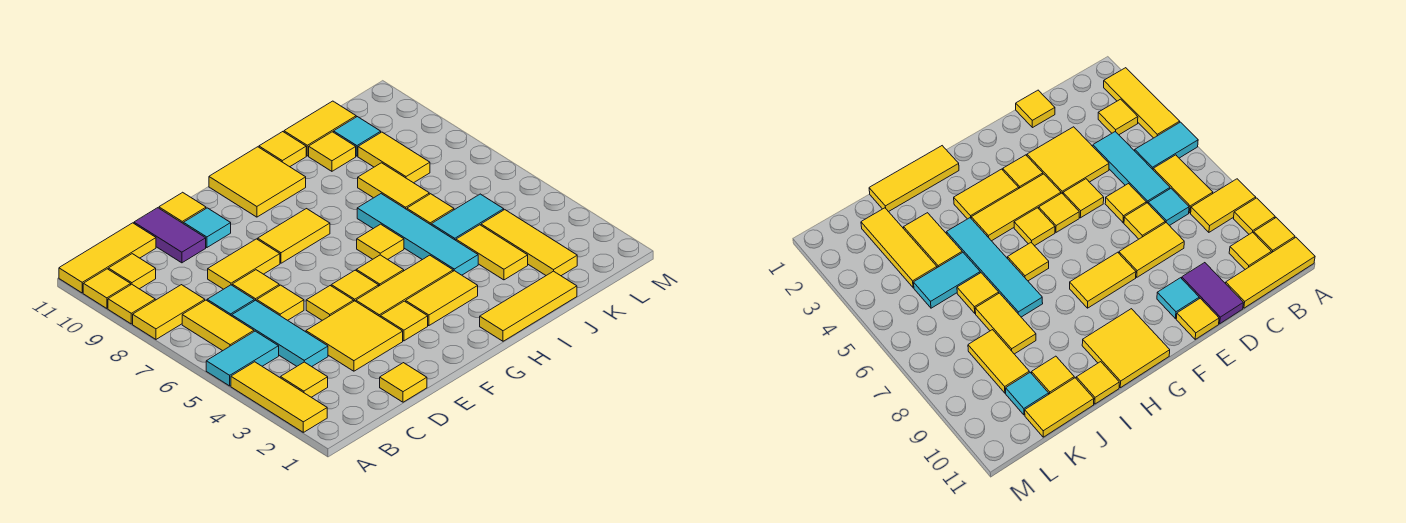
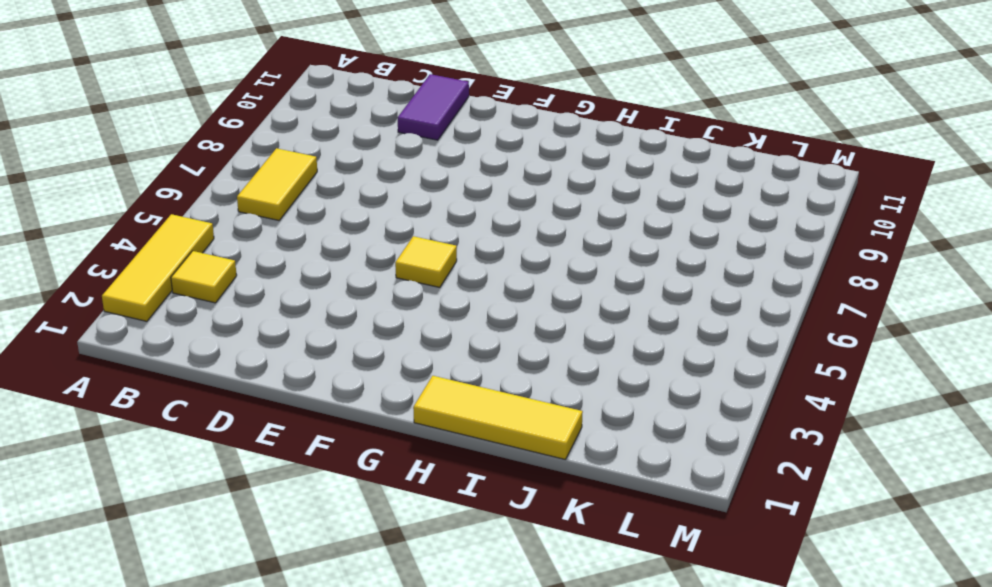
none -> cyan 1x2 tile [206,331,279,386]
none -> yellow 1x2 tile [133,285,205,339]
none -> yellow 1x1 tile [108,284,155,324]
none -> yellow 1x1 tile [83,269,131,308]

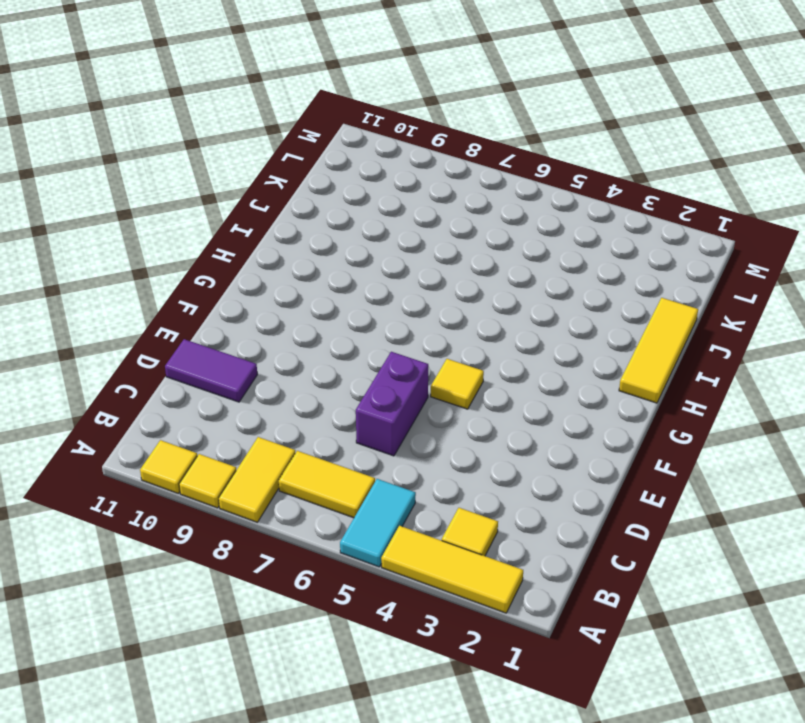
purple 1x2 brick [356,352,428,456] -> yellow 1x1 tile [257,285,304,320]
none -> yellow 1x3 tile [59,223,156,293]
none -> yellow 1x1 tile [108,254,156,289]
none -> cyan 1x3 tile [232,300,328,367]
none -> cyan 1x1 tile [207,285,254,316]

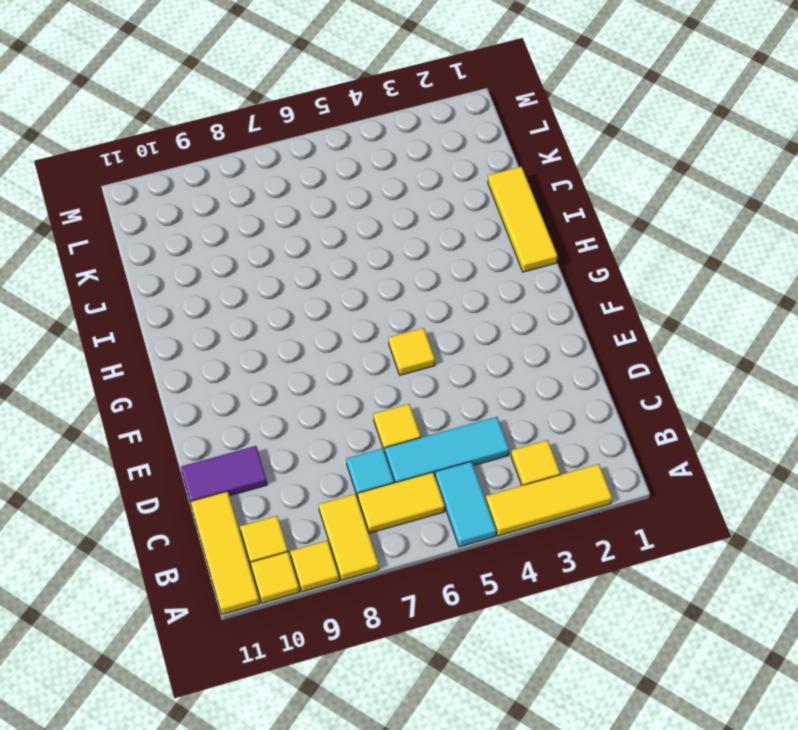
none -> yellow 1x1 tile [380,363,427,402]
none -> yellow 2x2 tile [306,301,403,371]
none -> yellow 1x1 tile [232,270,279,301]
none -> yellow 1x2 tile [208,239,280,289]

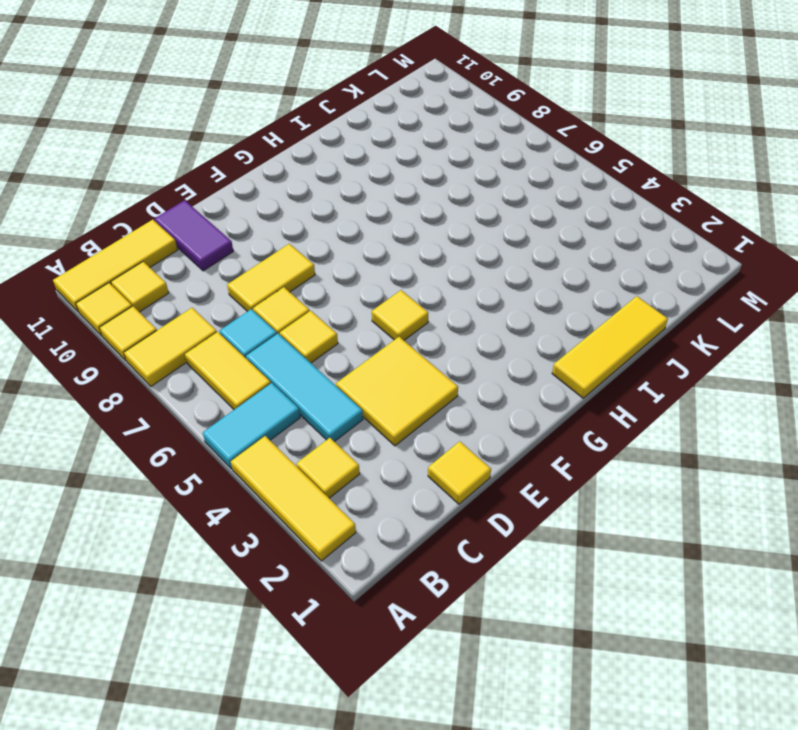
none -> yellow 1x1 tile [306,286,354,320]
none -> cyan 1x1 tile [183,208,231,248]
none -> yellow 1x1 tile [159,192,206,223]
none -> yellow 1x1 tile [381,301,428,341]

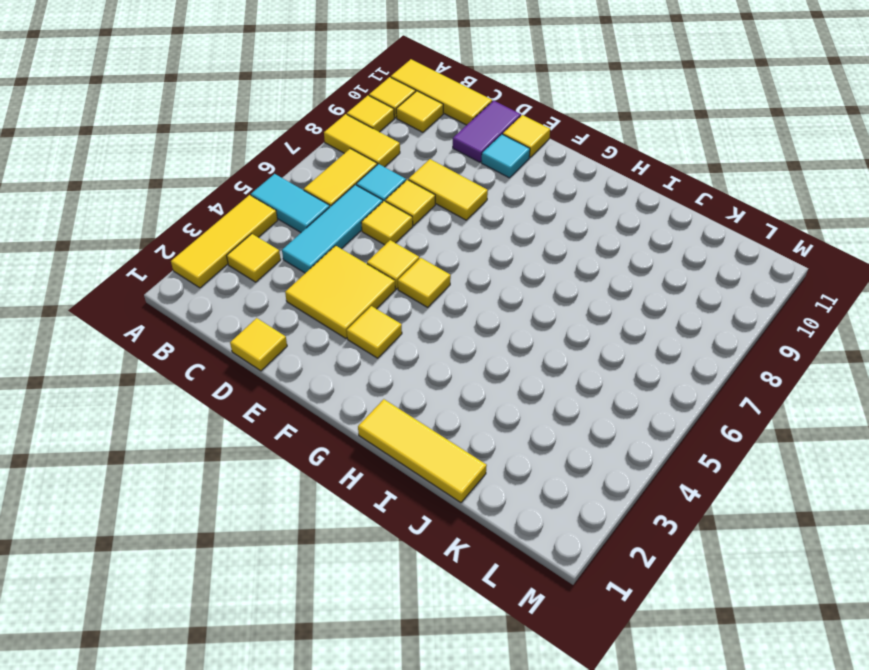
none -> yellow 1x3 tile [356,255,453,317]
none -> yellow 1x2 tile [258,209,330,263]
none -> yellow 1x2 tile [406,271,478,326]
none -> yellow 1x1 tile [356,255,404,286]

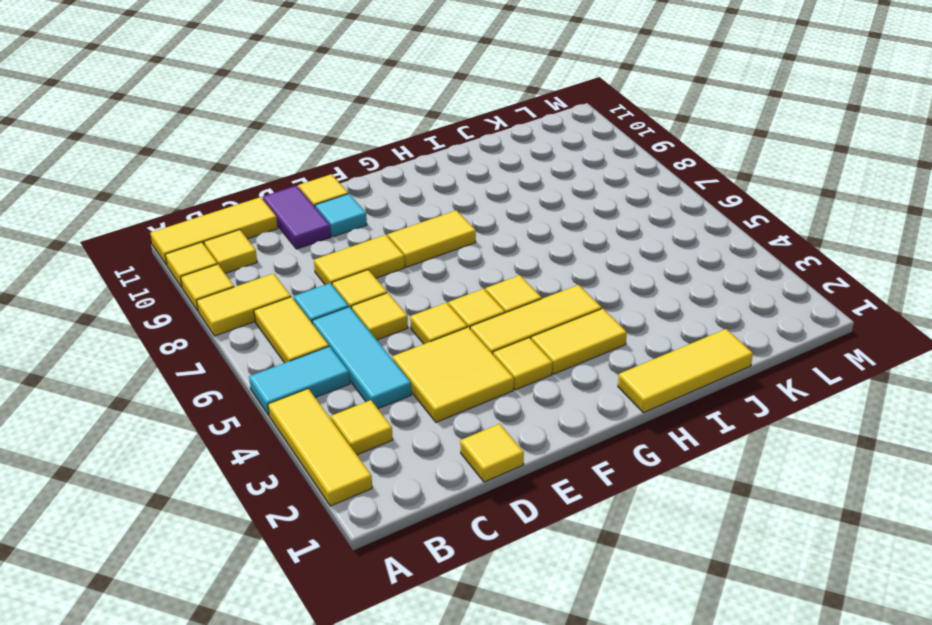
none -> yellow 2x2 tile [209,147,306,217]
none -> yellow 1x1 tile [357,224,404,259]
none -> cyan 1x4 tile [357,194,478,275]
none -> yellow 1x1 tile [259,132,306,167]

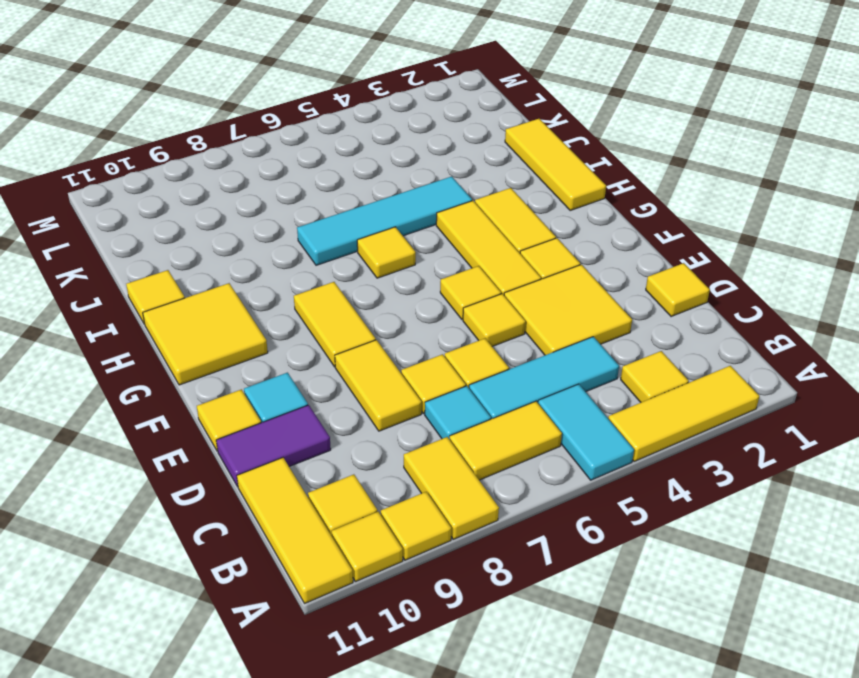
none -> yellow 1x1 tile [356,255,404,286]
none -> yellow 1x2 tile [456,225,528,280]
none -> cyan 1x2 tile [431,194,504,240]
none -> yellow 1x1 tile [407,194,454,225]

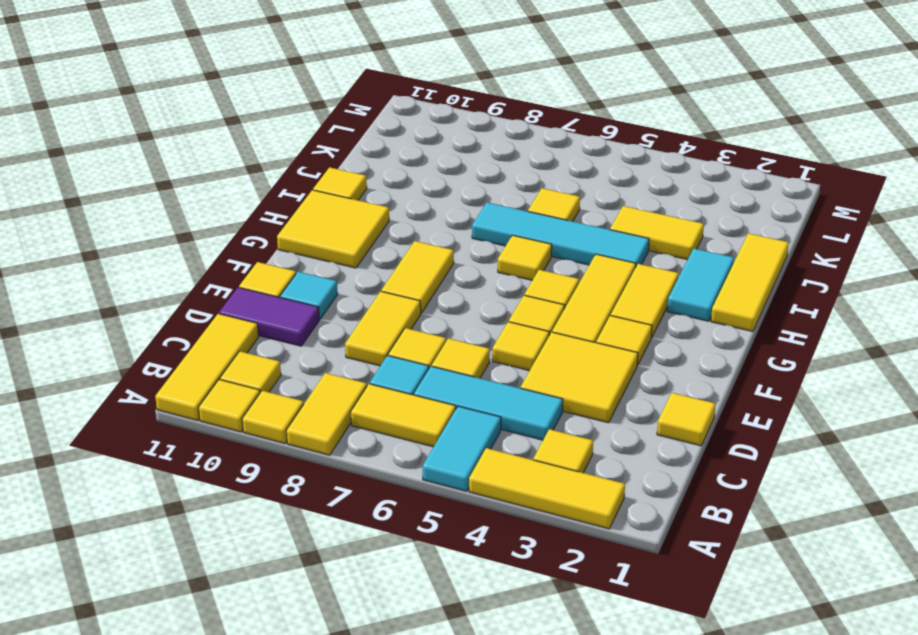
cyan 1x2 tile [667,249,734,321] -> cyan 1x2 tile moved to [431,194,504,240]
none -> yellow 1x2 tile [358,163,429,209]
none -> yellow 1x1 tile [309,132,356,171]
none -> yellow 1x2 tile [284,101,356,156]
none -> yellow 1x3 tile [481,210,577,276]

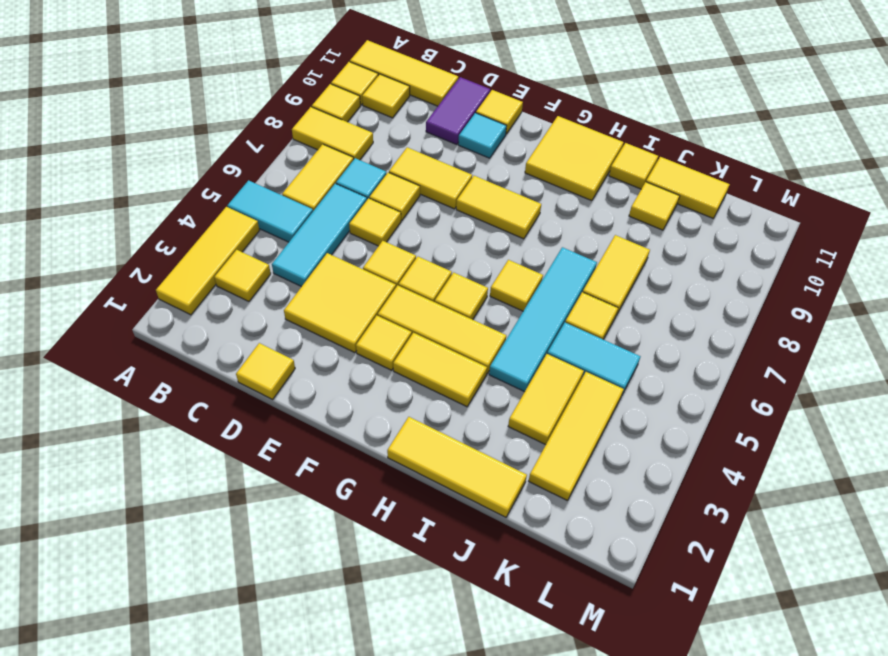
none -> yellow 1x2 tile [358,132,430,183]
none -> cyan 1x1 tile [334,117,381,156]

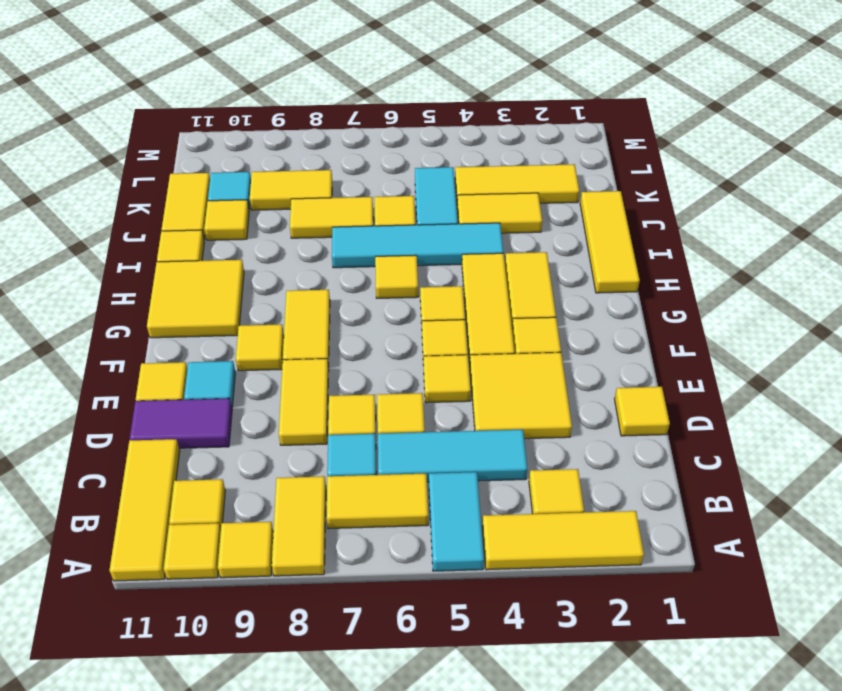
yellow 1x1 tile [236,324,284,371] -> none

